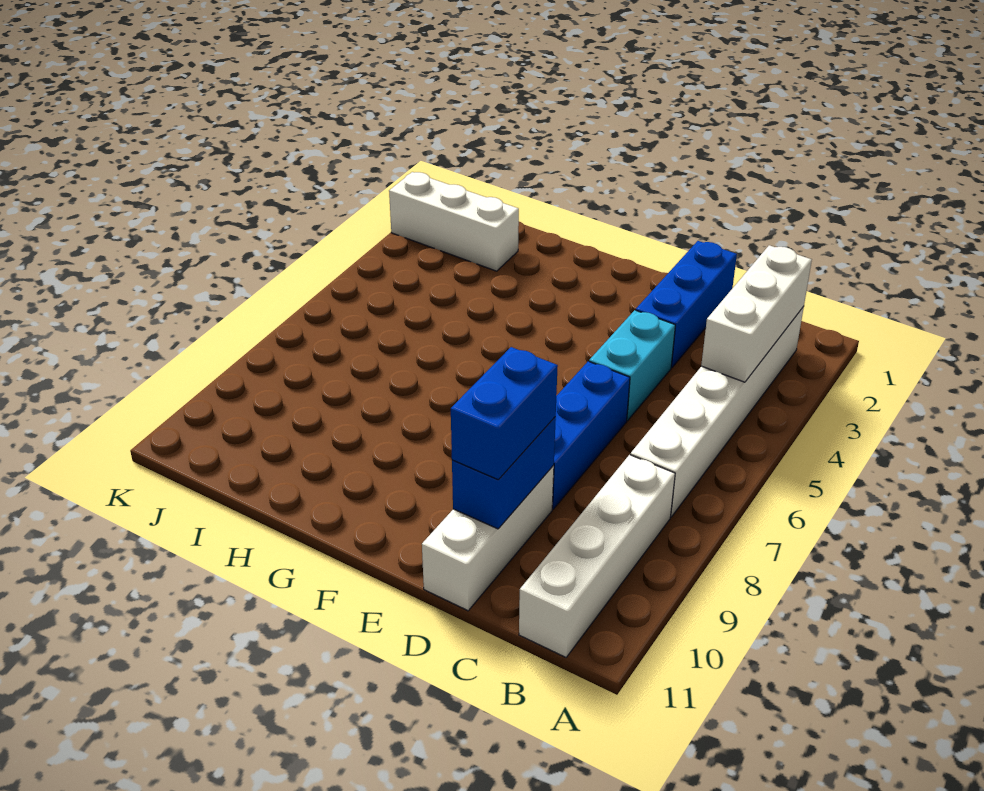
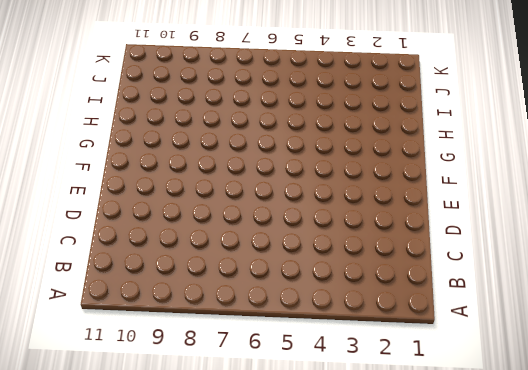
none -> white 1x6 brick [631,306,804,517]
none -> white 1x4 brick [519,455,675,657]

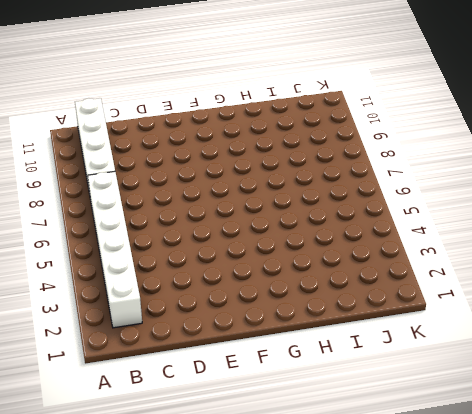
none -> blue 1x3 brick [636,241,737,368]
none -> cyan 1x2 brick [589,310,675,421]

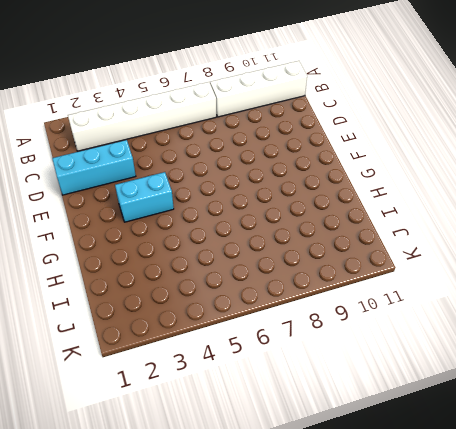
cyan 1x3 brick [52,140,136,195] -> blue 1x3 brick [636,241,737,368]
cyan 1x2 brick [115,172,174,222] -> cyan 1x2 brick moved to [589,310,675,421]
none -> blue 1x3 brick [552,361,630,509]
none -> white 1x3 brick [422,466,554,611]

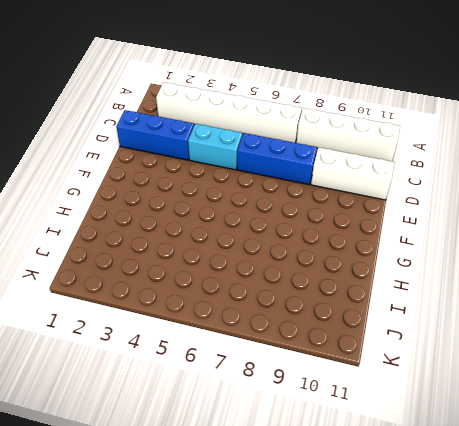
none -> white 1x3 brick [389,172,519,271]
none -> white 1x3 brick [701,245,812,382]

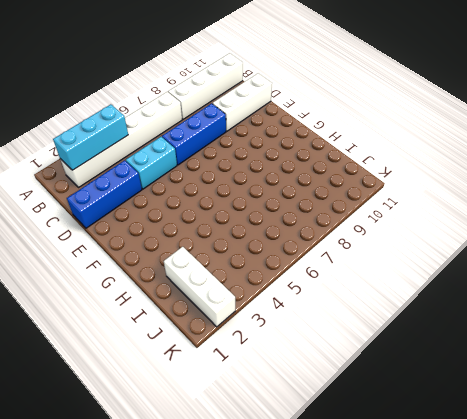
cyan 1x3 brick [53,104,128,170] -> white 1x3 brick [701,245,812,382]
none -> blue 1x2 brick [452,417,556,529]
none -> blue 1x2 brick [451,347,558,480]

